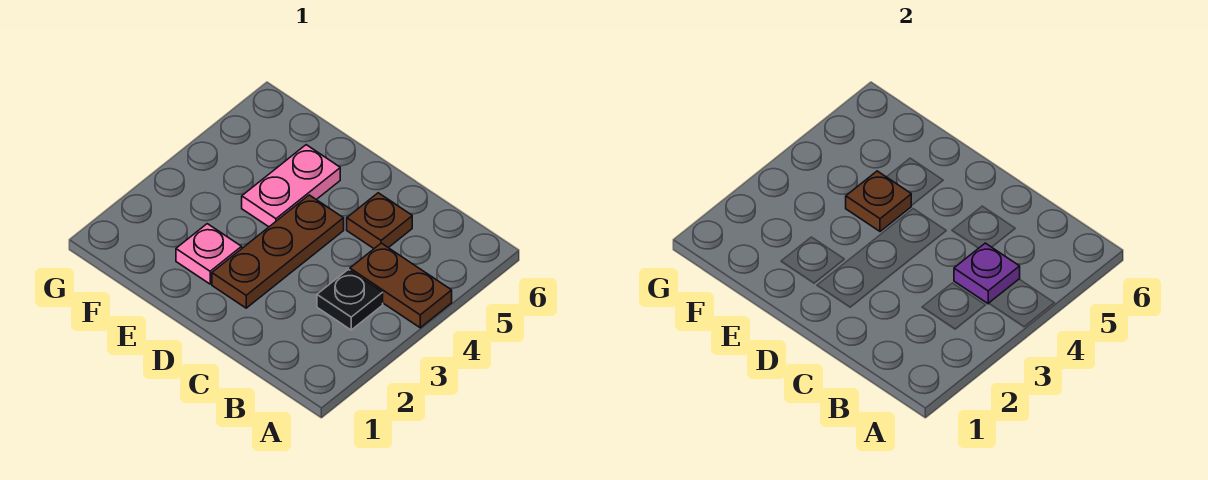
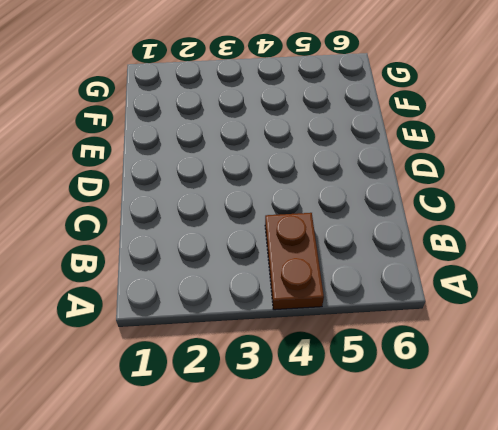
none -> black 1x1 plate [317,269,383,330]
none -> brown 1x1 plate [347,193,412,248]

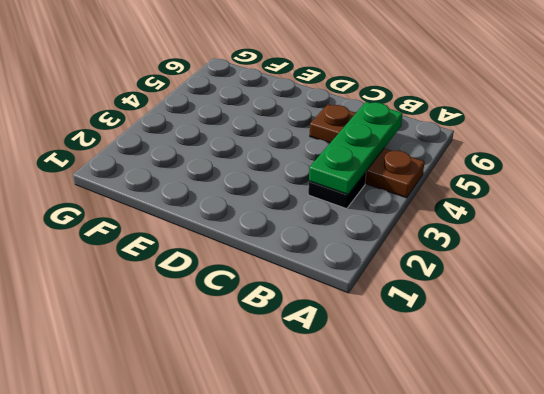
green 1x3 plate [309,102,403,195] -> purple 1x1 plate [954,243,1020,304]
none -> brown 1x3 plate [212,195,344,308]
none -> pink 1x1 plate [176,224,242,284]

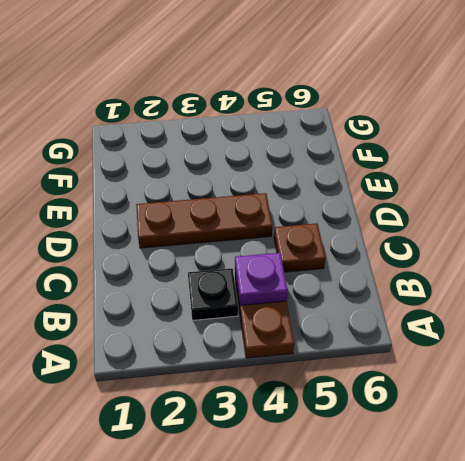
none -> pink 1x1 plate [176,224,242,284]
none -> pink 1x2 plate [242,145,340,227]

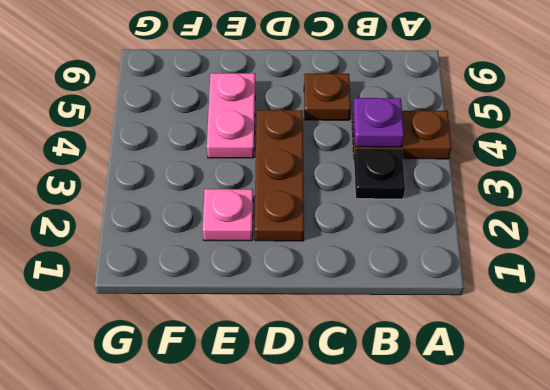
none -> brown 1x1 plate [846,171,911,231]

